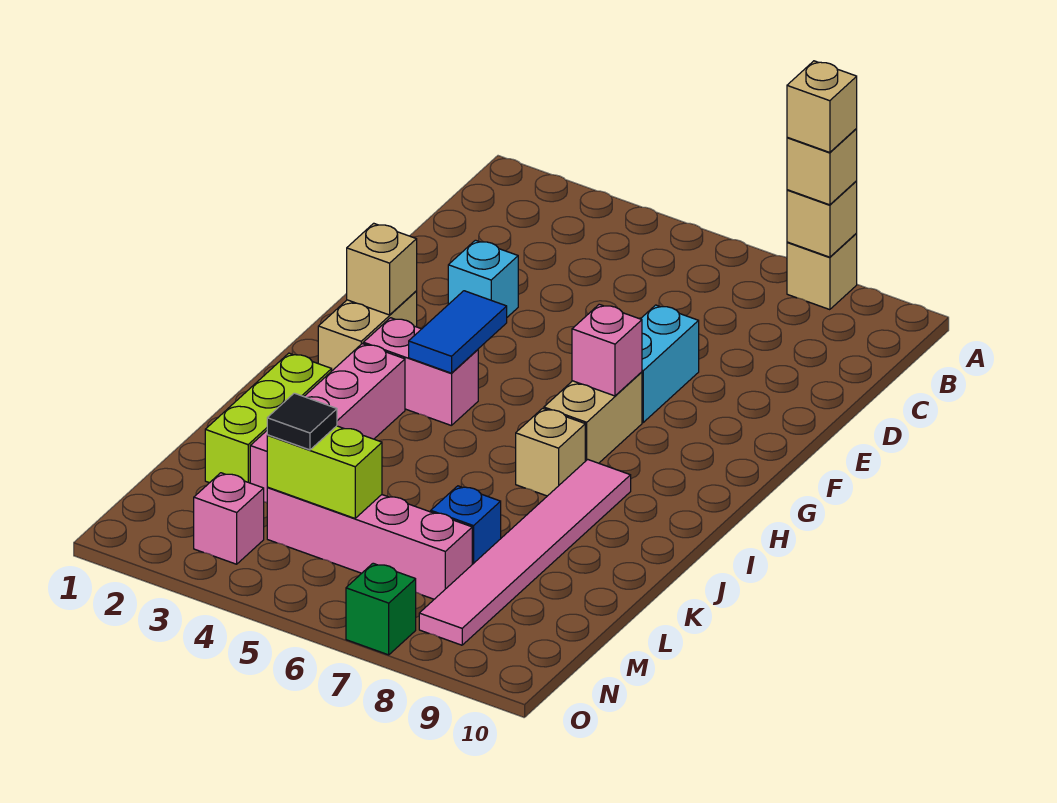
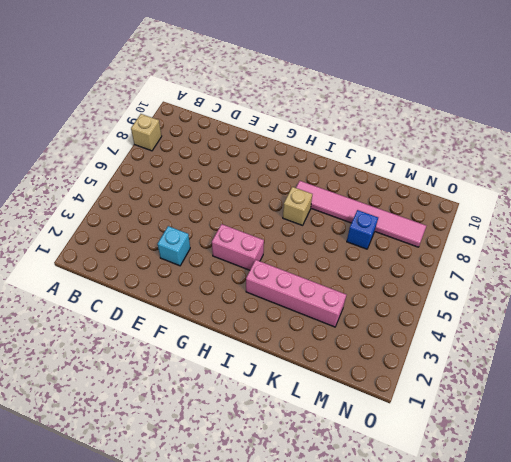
pink 1x2 brick [212,224,264,270] -> pink 1x2 brick turned to [363,318,478,426]
none -> cyan 1x2 brick [641,305,699,422]
none -> tan 1x2 brick [318,291,417,371]
none -> tan 1x2 brick [544,372,642,463]

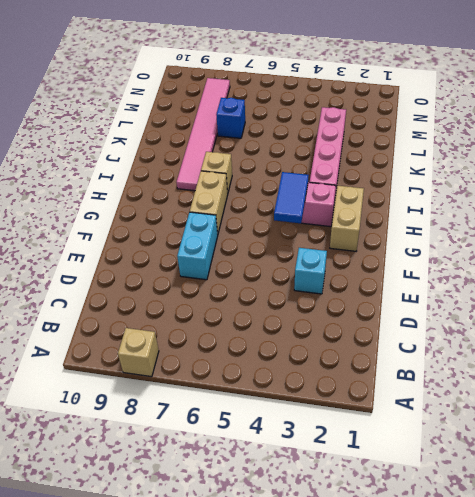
none -> lime 1x3 brick [205,353,332,483]
none -> pink 1x4 brick [267,488,472,599]
none -> pink 1x1 brick [194,473,264,564]

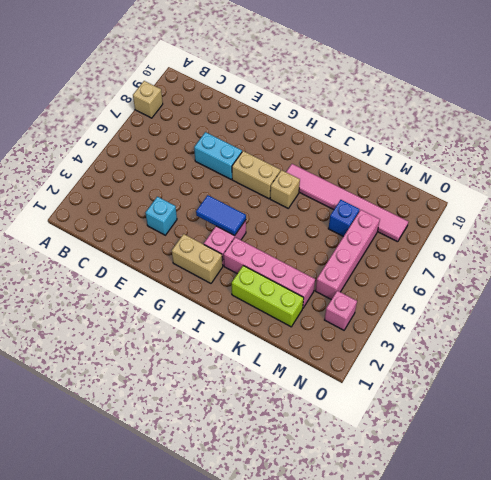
none -> green 1x1 brick [346,563,416,655]
none -> tan 1x1 brick [787,181,857,257]
none -> tan 1x1 brick [347,223,417,315]

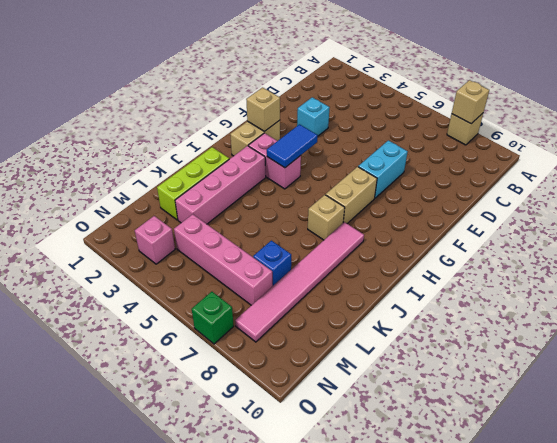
none -> pink 1x1 brick [572,304,642,396]
none -> lime 1x2 brick [267,426,382,518]
none -> tan 1x1 brick [787,129,857,205]

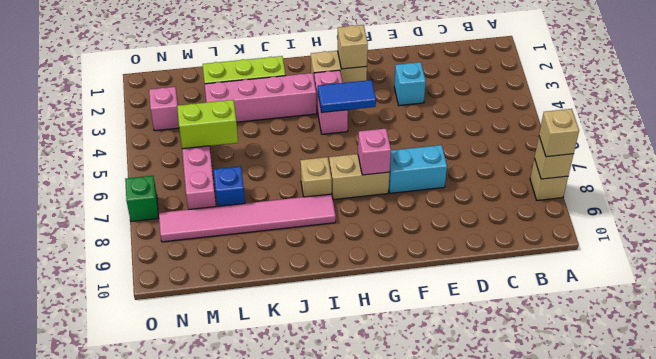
lime 1x2 brick [177,100,238,149] -> lime 1x2 brick turned to [267,426,382,518]
none -> black 1x1 tile [267,393,337,450]
none -> tan 1x1 brick [787,61,857,152]

